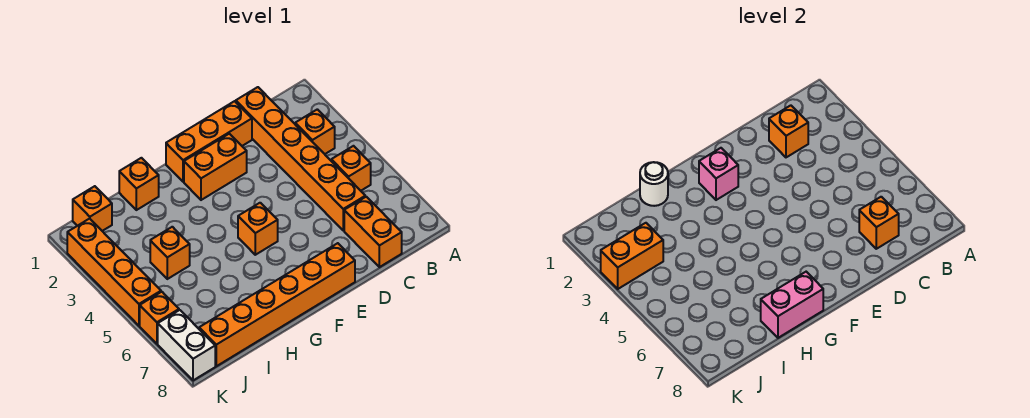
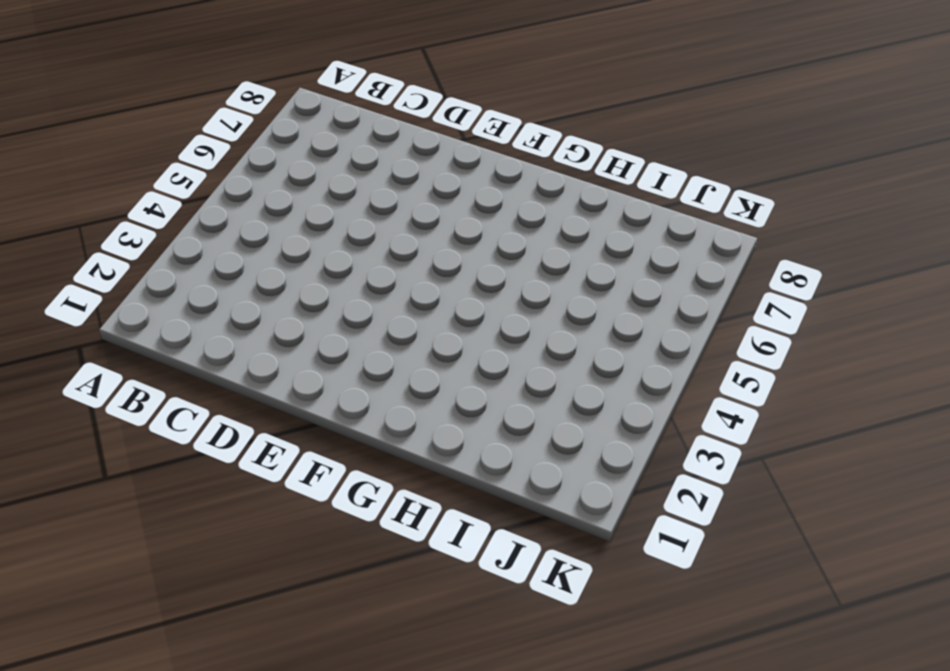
none -> orange 1x1 brick [295,109,335,154]
none -> orange 1x1 brick [331,146,371,191]
none -> orange 1x6 brick [236,87,365,231]

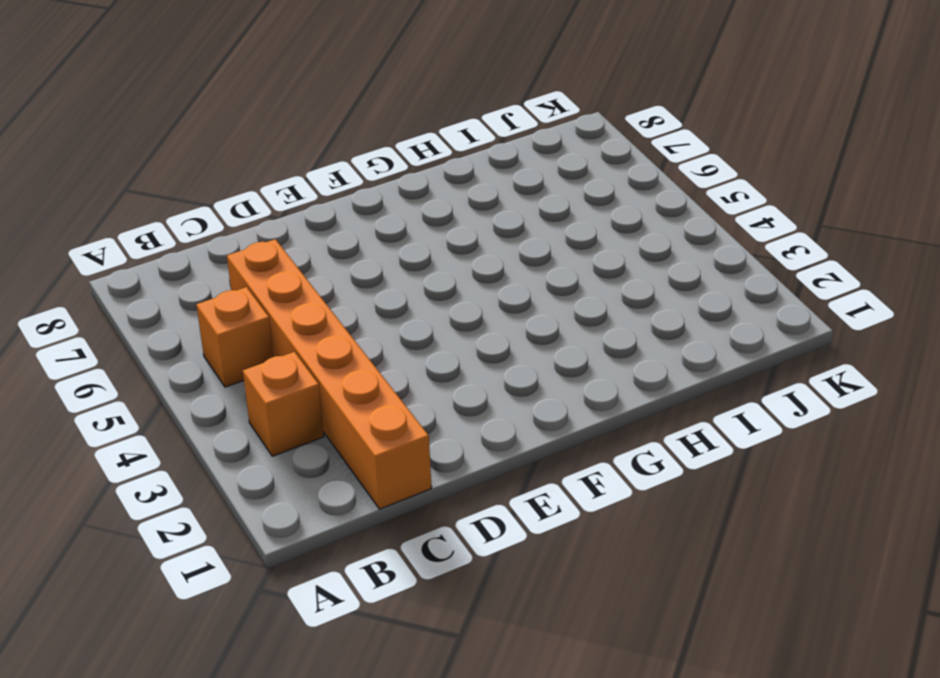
none -> orange 1x2 brick [344,197,402,267]
none -> orange 1x3 brick [166,101,252,182]
none -> orange 1x2 brick [184,134,247,200]

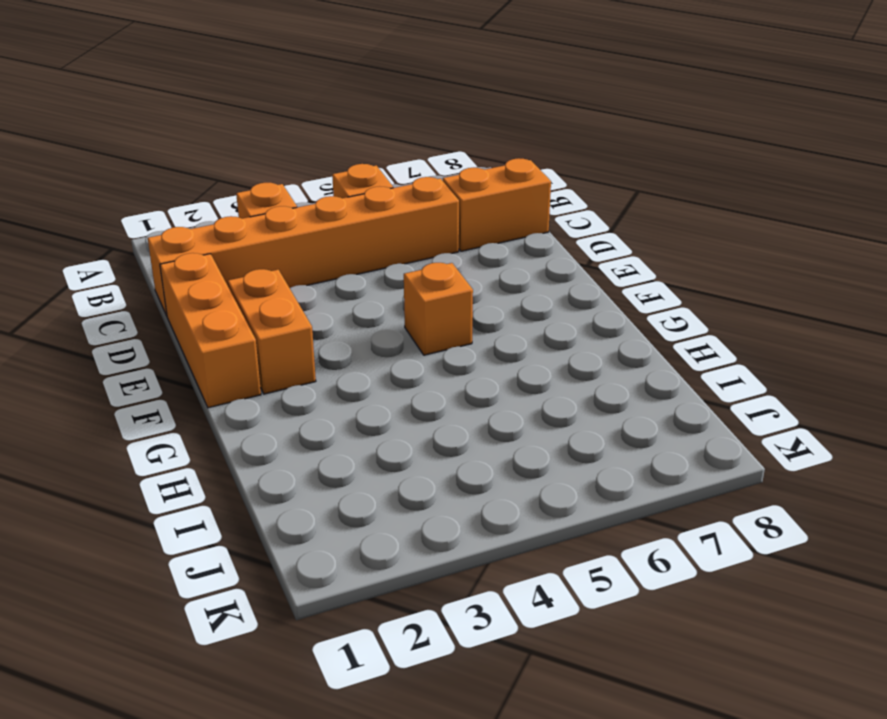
none -> orange 1x6 brick [199,243,355,366]
none -> orange 1x1 brick [119,158,159,210]
none -> orange 1x1 brick [150,227,190,279]

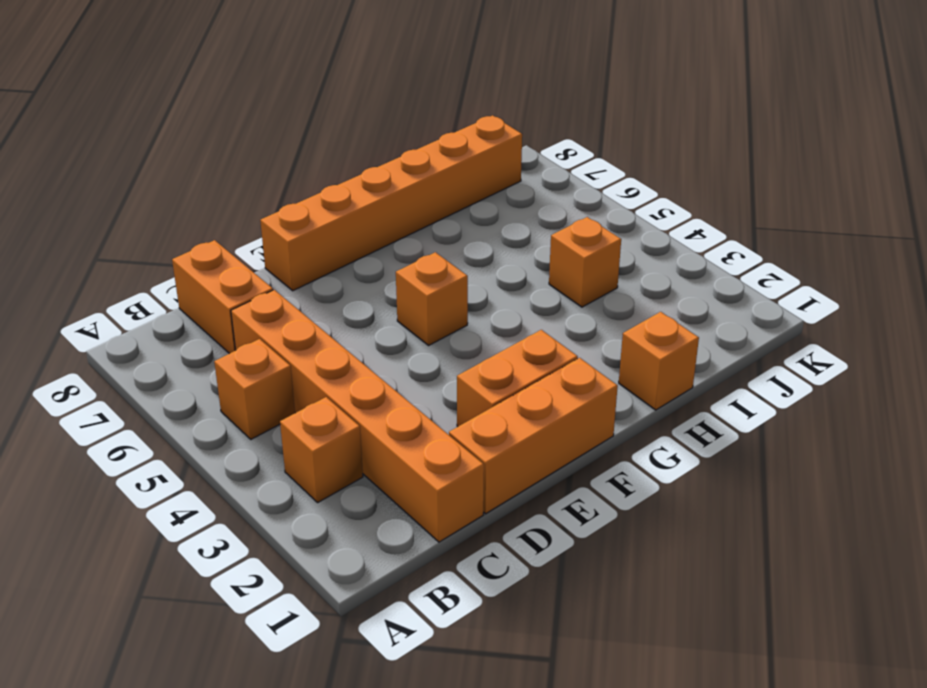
none -> orange 1x1 brick [73,186,112,231]
none -> orange 1x4 brick [67,219,161,326]
none -> orange 1x1 brick [140,292,179,344]

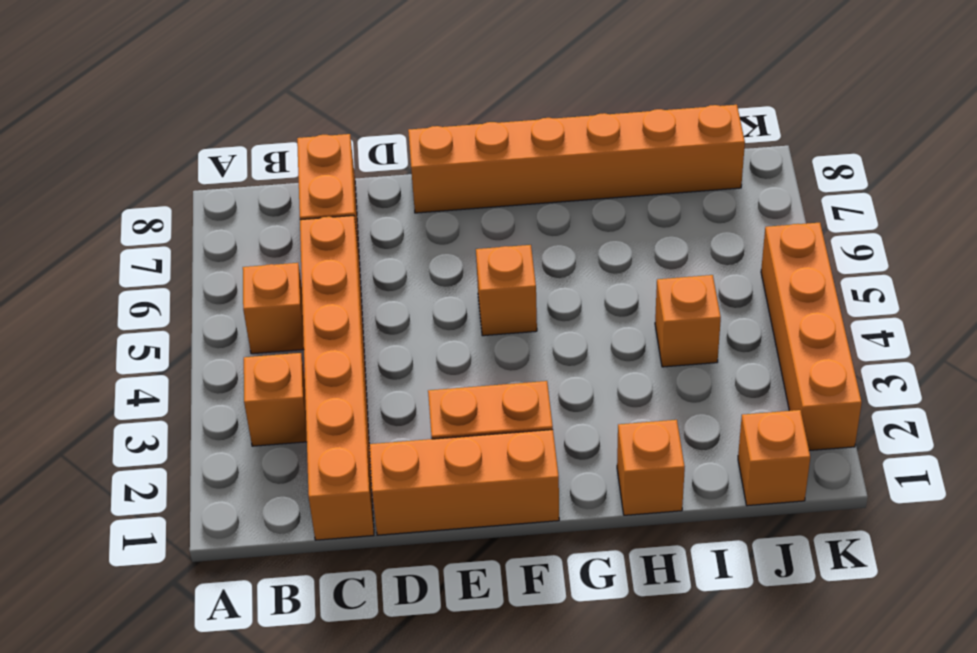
none -> orange 1x1 brick [140,292,179,344]
none -> white 1x2 brick [158,310,215,380]
none -> orange 1x1 brick [769,105,808,157]

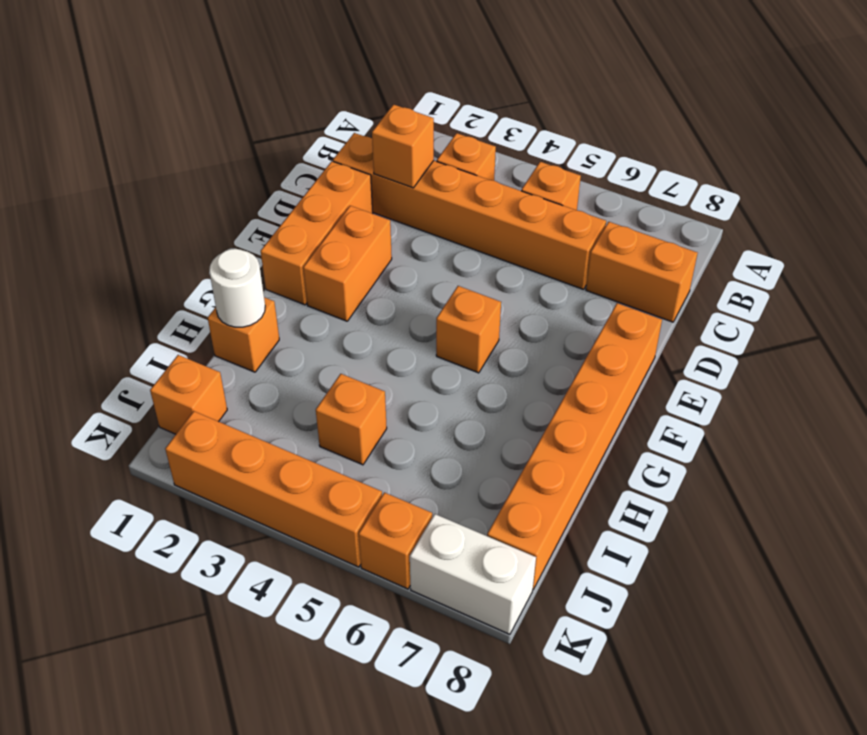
none -> orange 1x1 brick [859,197,899,249]
none -> pink 1x1 brick [699,148,738,200]
none -> pink 1x2 brick [761,272,823,338]

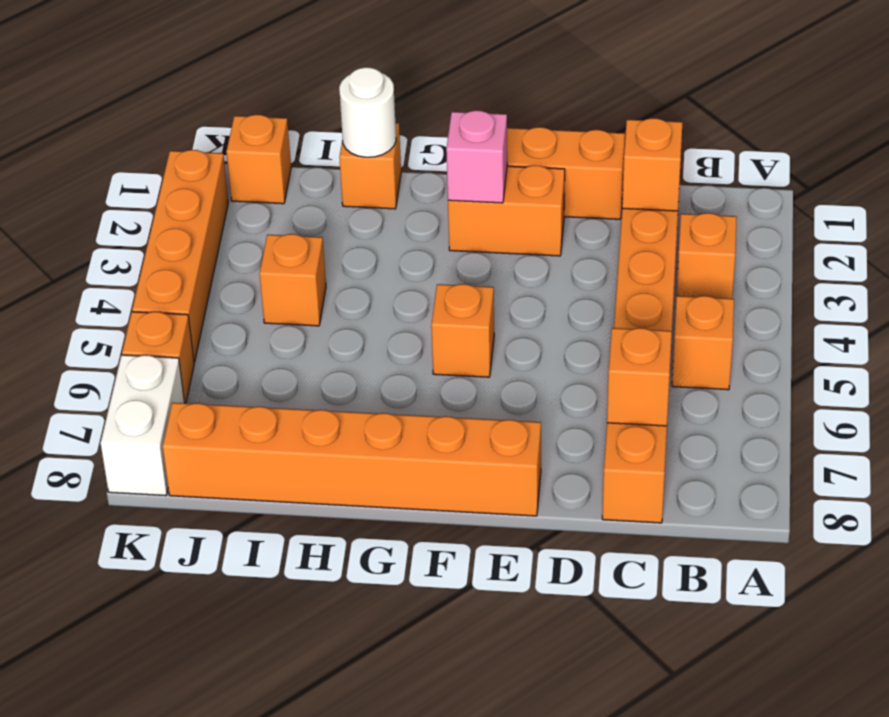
none -> pink 1x2 brick [761,272,823,338]
none -> orange 1x2 brick [601,223,663,289]

